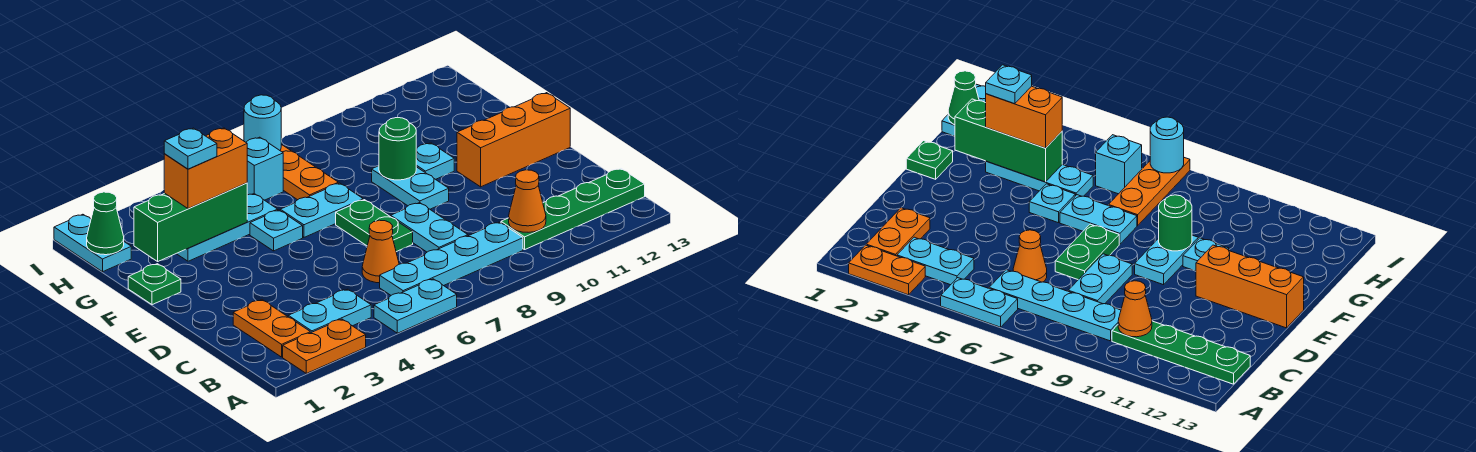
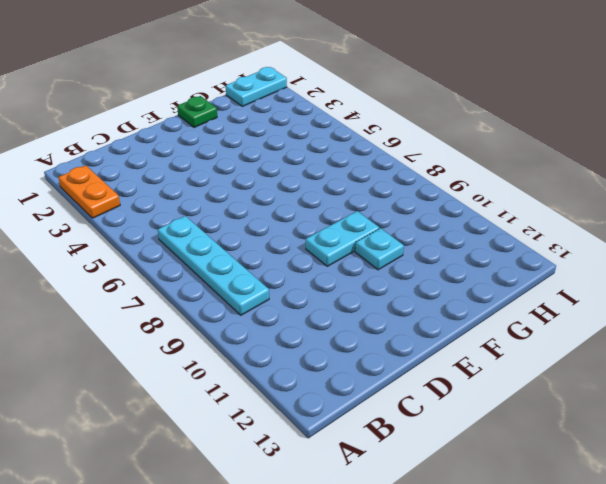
none -> cyan 1x2 plate [374,279,457,333]
none -> orange 1x2 plate [233,300,310,357]
none -> cyan 1x2 plate [288,289,371,333]

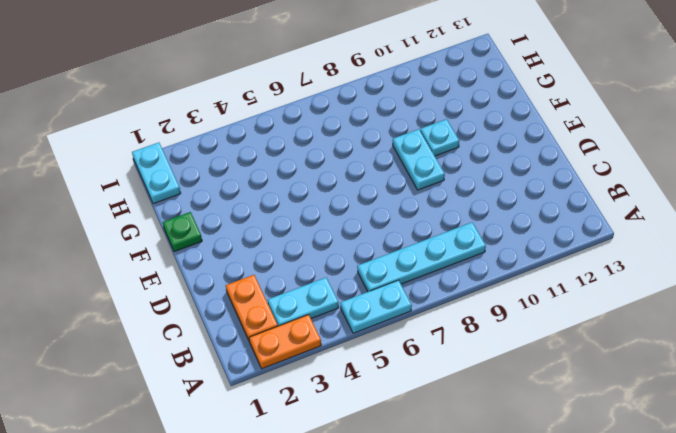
none -> green 1x4 plate [501,169,645,250]
none -> orange 1x1 cone [362,220,399,283]
none -> cyan 1x2 plate [391,203,468,252]

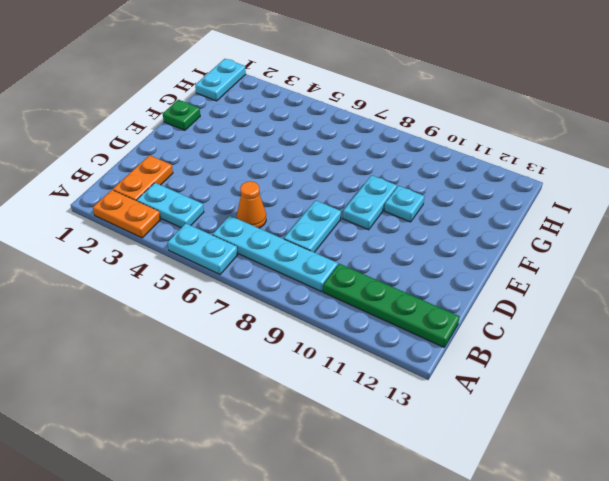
none -> green 1x2 plate [336,200,413,252]
none -> orange 1x3 brick [457,93,570,187]
none -> cyan 1x1 plate [250,210,303,251]

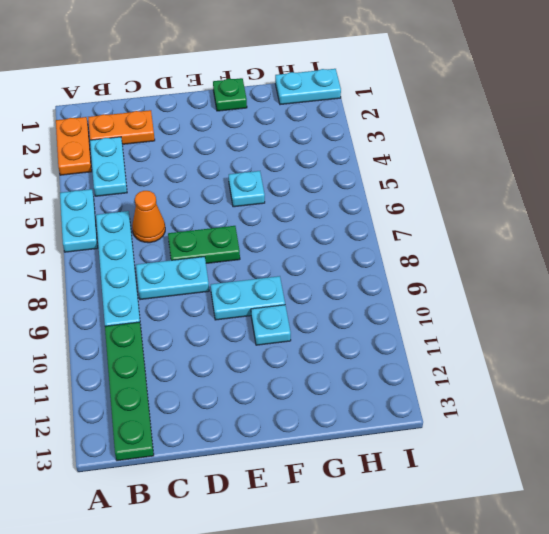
none -> orange 1x3 brick [457,93,570,187]
none -> cyan 1x2 plate [280,183,363,237]
none -> cyan 1x3 plate [176,194,278,261]

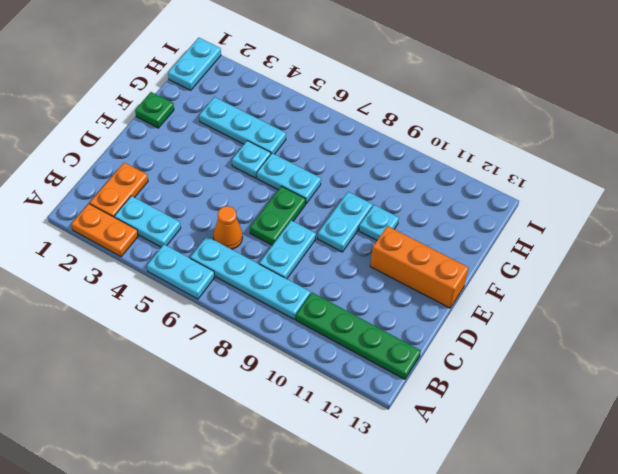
none -> orange 1x3 plate [280,144,338,200]
none -> cyan 1x1 brick [246,137,283,200]
none -> orange 1x1 cone [509,170,546,232]

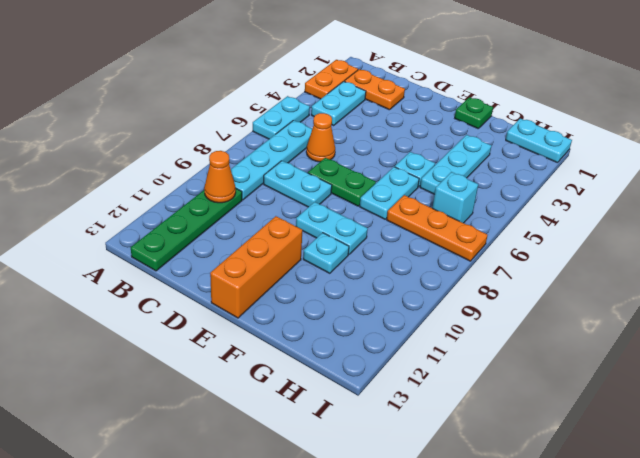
none -> green 1x1 round brick [379,118,416,180]
none -> green 1x3 brick [134,183,247,261]
none -> green 1x1 cone [87,192,124,255]

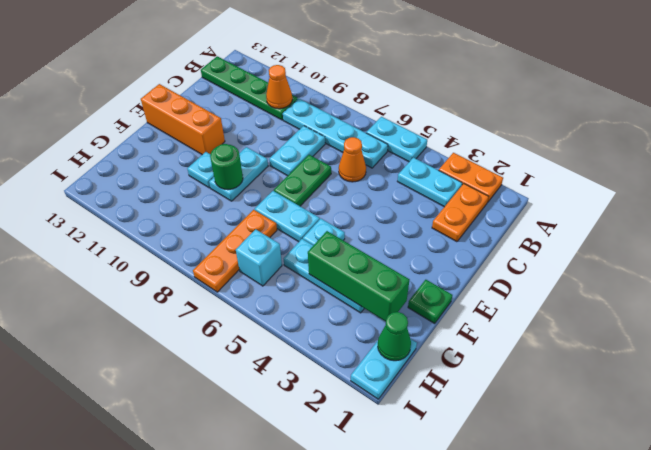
none -> cyan 1x1 round brick [244,95,281,150]
none -> orange 1x2 brick [164,128,247,209]
none -> cyan 1x1 plate [164,128,217,169]

